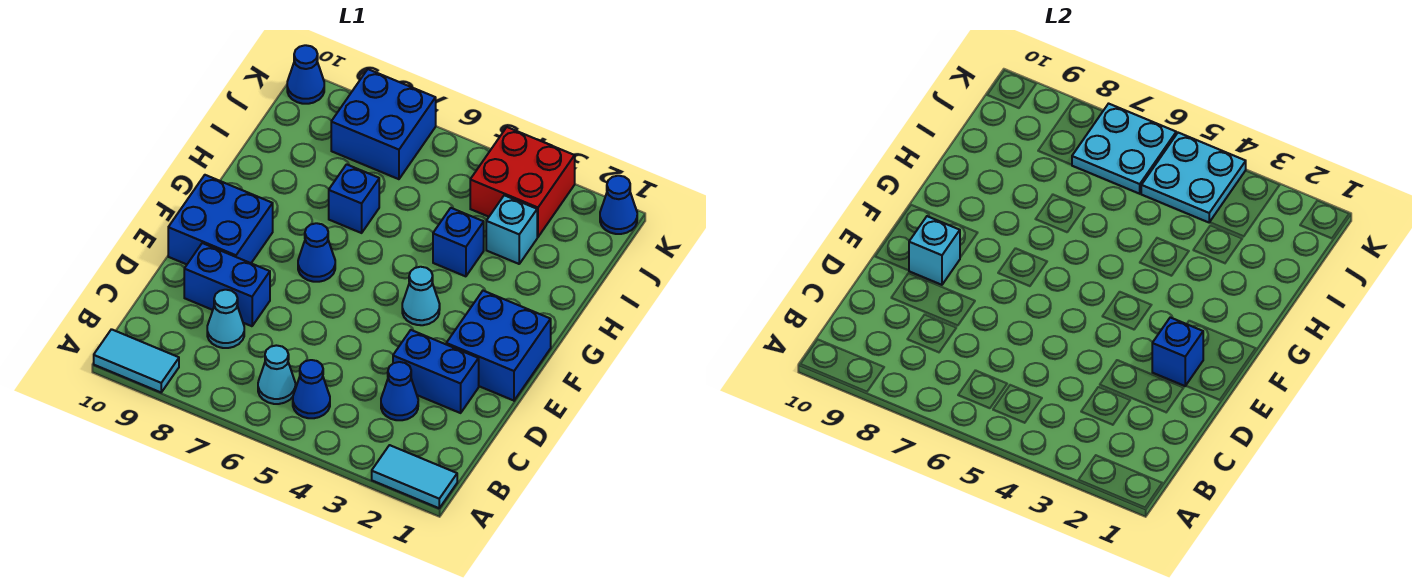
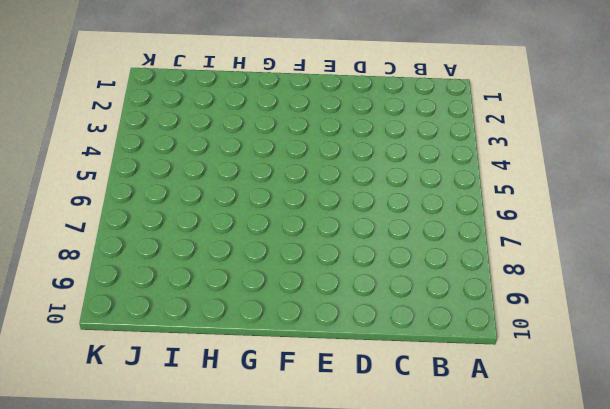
none -> cyan 1x2 tile [372,445,457,508]
none -> cyan 1x2 tile [94,329,179,392]
none -> blue 1x1 cone [293,360,330,418]

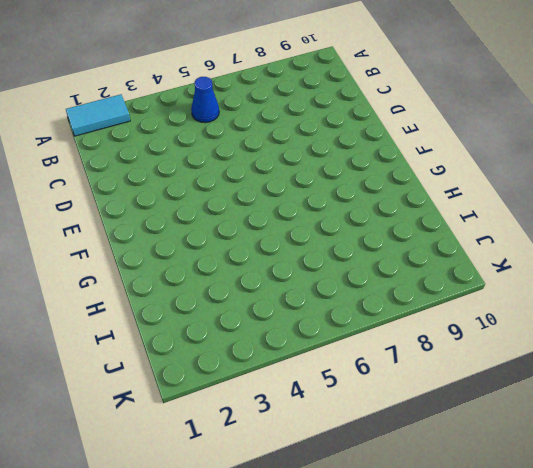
none -> cyan 1x2 tile [94,329,179,392]
none -> cyan 1x1 cone [258,345,295,404]
none -> blue 1x1 cone [381,362,418,420]

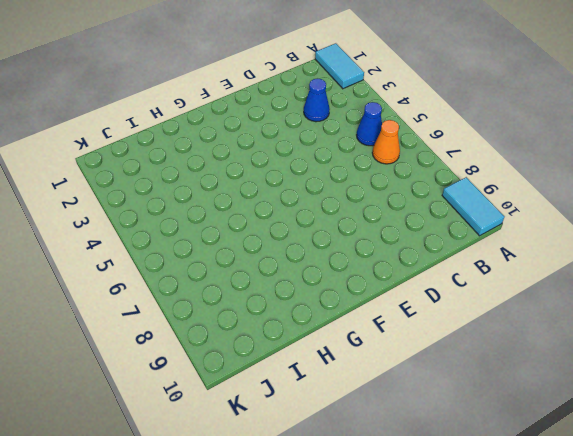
orange 1x1 cone [372,120,400,164] -> cyan 1x1 cone [258,345,295,404]
none -> cyan 1x1 cone [207,290,244,348]
none -> blue 1x2 brick [393,330,479,413]
none -> blue 1x2 brick [184,243,270,326]

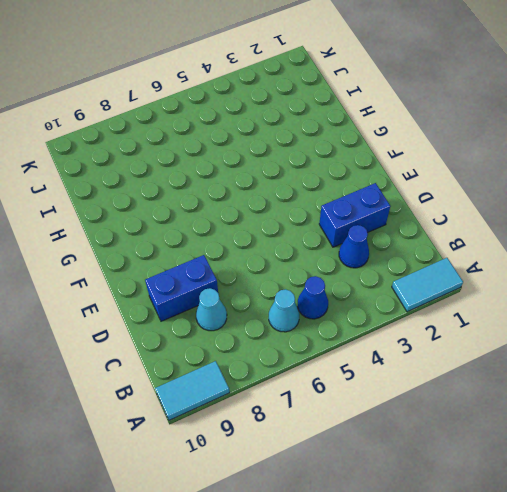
none -> blue 2x2 brick [446,291,551,401]
none -> blue 2x2 brick [168,175,273,264]
none -> cyan 1x1 cone [402,267,440,325]

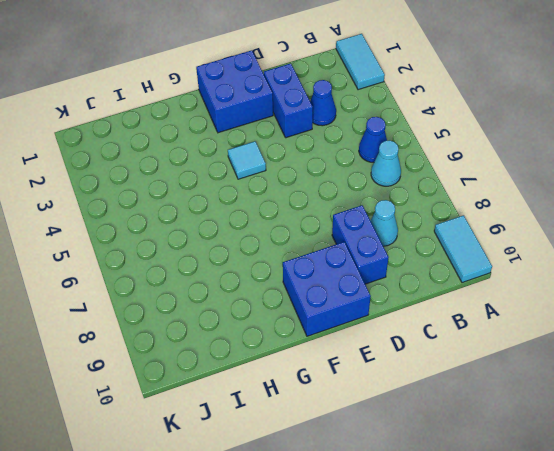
cyan 1x1 tile [228,141,266,179] -> cyan 1x1 cone [402,267,440,325]
none -> blue 1x1 cone [298,223,335,282]
none -> blue 1x1 brick [433,208,484,276]
none -> blue 1x1 brick [329,164,379,233]

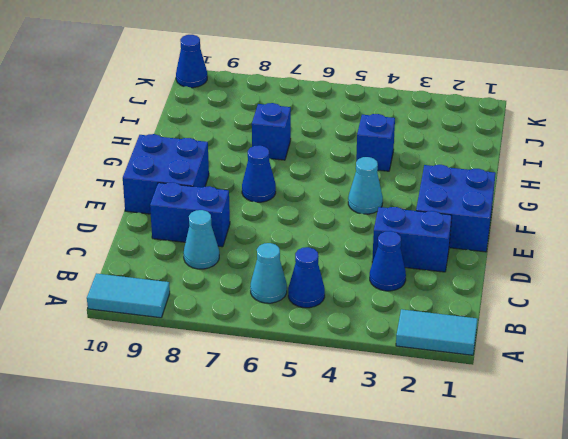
none -> cyan 1x1 brick [486,195,537,264]
none -> red 2x2 brick [470,127,575,237]
none -> blue 2x2 brick [331,69,436,179]

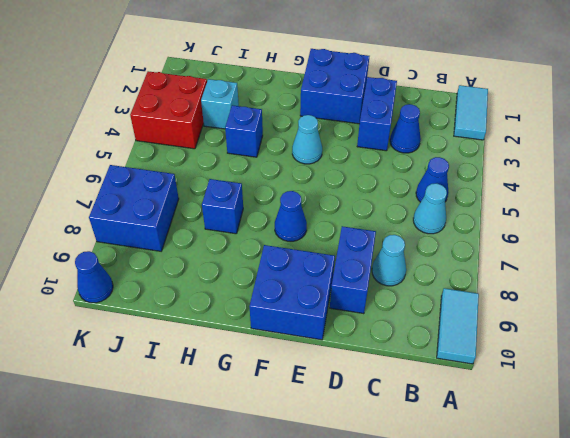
none -> blue 1x1 cone [600,176,637,234]
none -> blue 1x1 brick [1152,317,1203,386]
none -> cyan 1x1 brick [909,216,960,285]

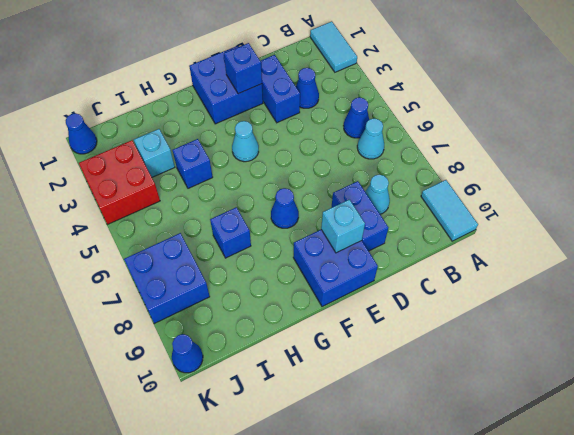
none -> cyan 2x2 plate [1141,133,1246,222]
none -> cyan 2x2 plate [1072,104,1176,194]

